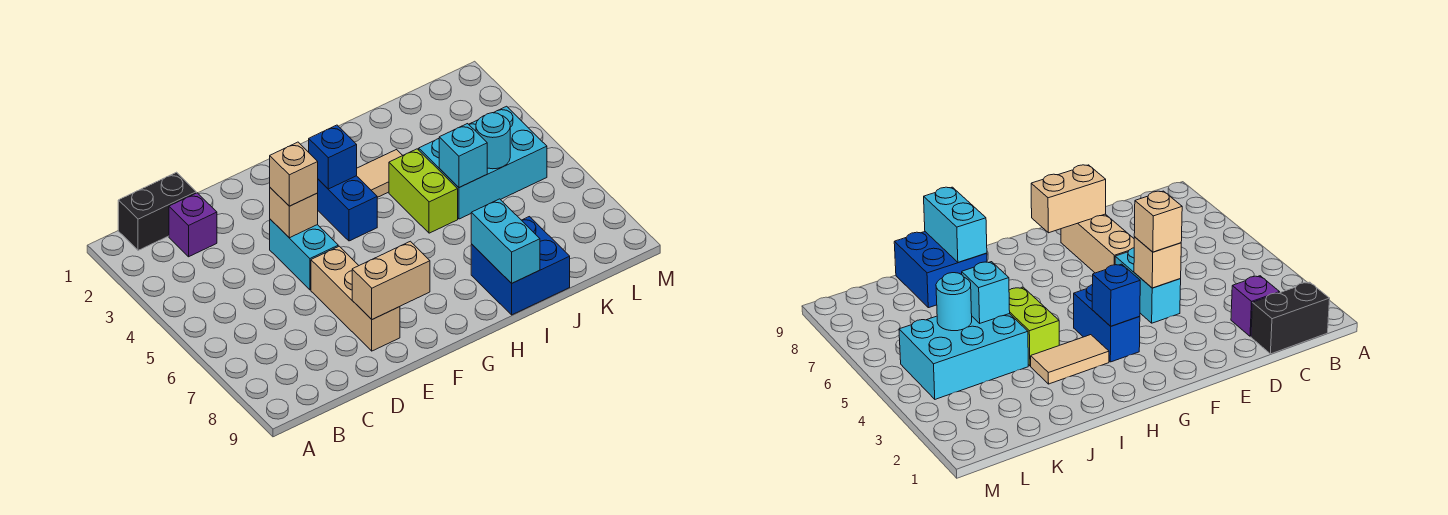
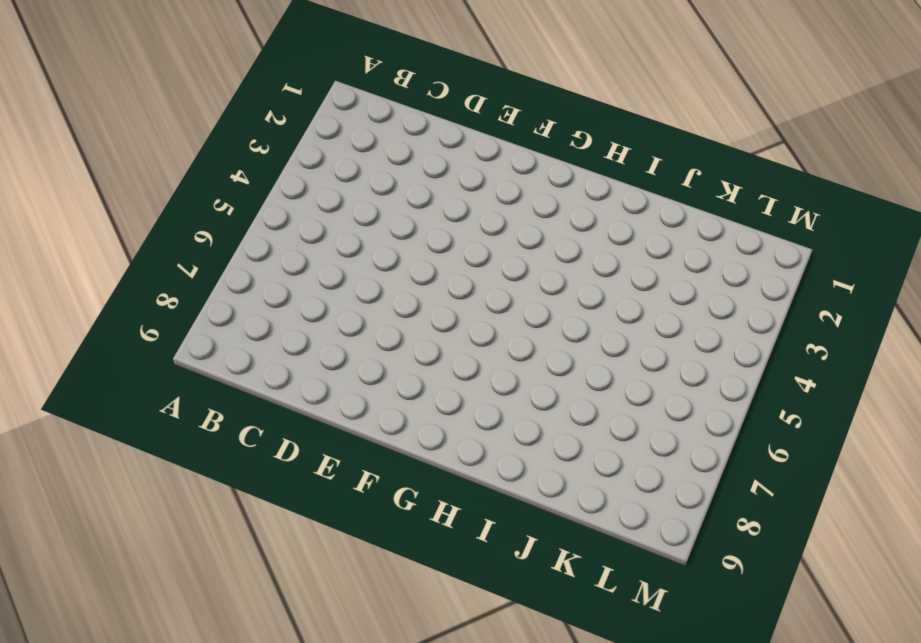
none -> black 1x2 brick [118,172,196,250]
none -> purple 1x1 brick [169,193,217,257]
none -> cyan 1x2 brick [270,219,338,290]

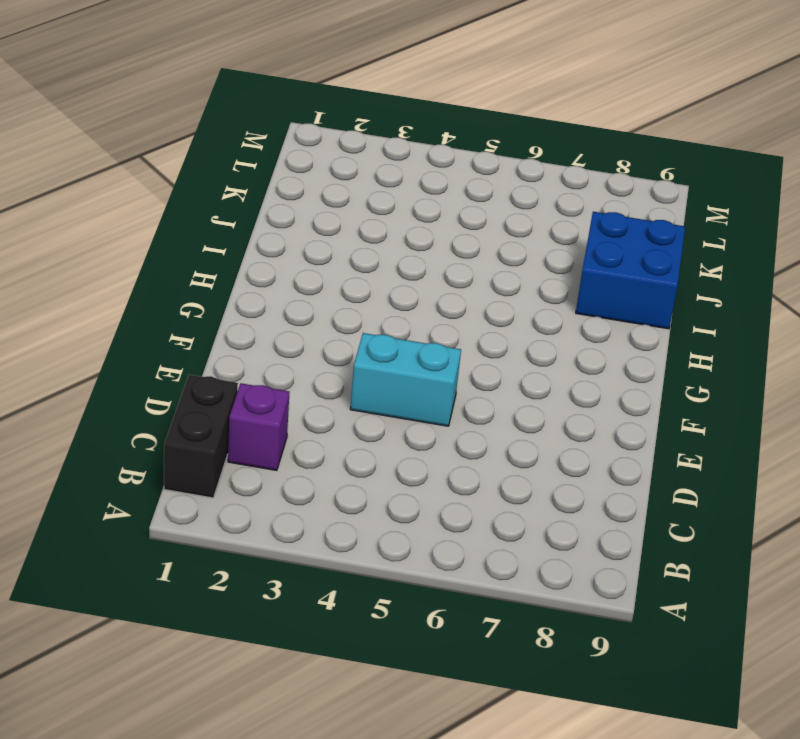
none -> tan 1x3 brick [311,246,400,351]
none -> blue 1x2 brick [318,176,377,241]
none -> tan 1x2 tile [357,150,403,197]

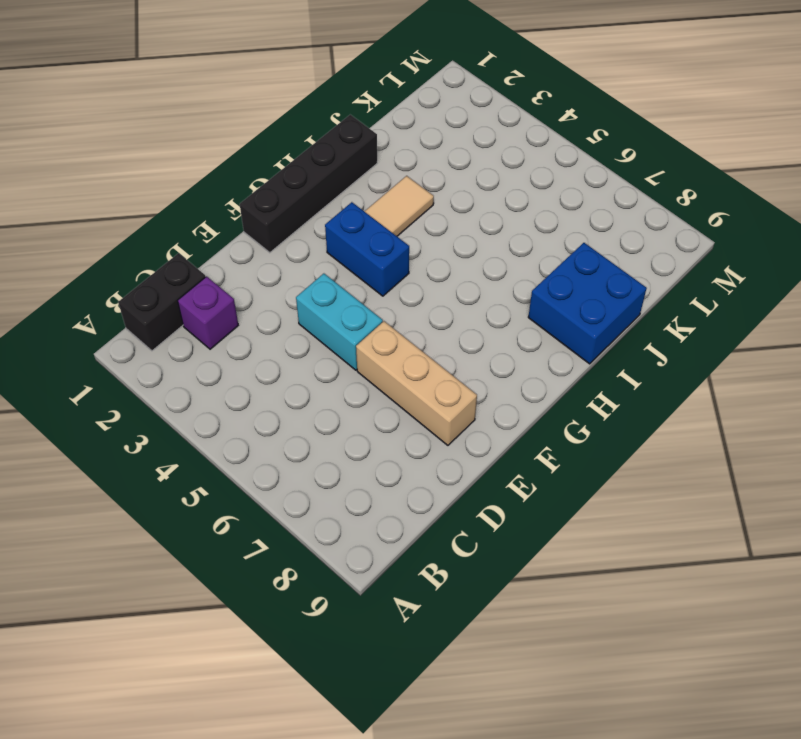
black 1x4 brick [240,115,377,253] -> none
none -> lime 1x2 brick [389,149,458,233]
none -> cyan 2x3 brick [419,106,547,219]
none -> tan 1x1 brick [270,188,318,238]

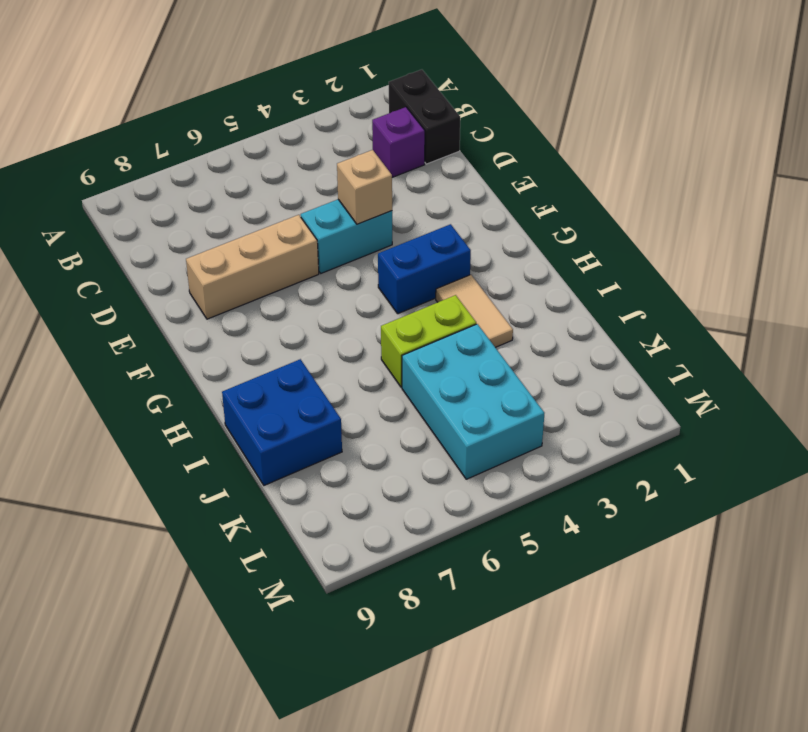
none -> tan 1x2 brick [352,241,430,319]
none -> blue 1x1 brick [309,125,357,189]
none -> cyan 1x2 brick [471,199,540,283]

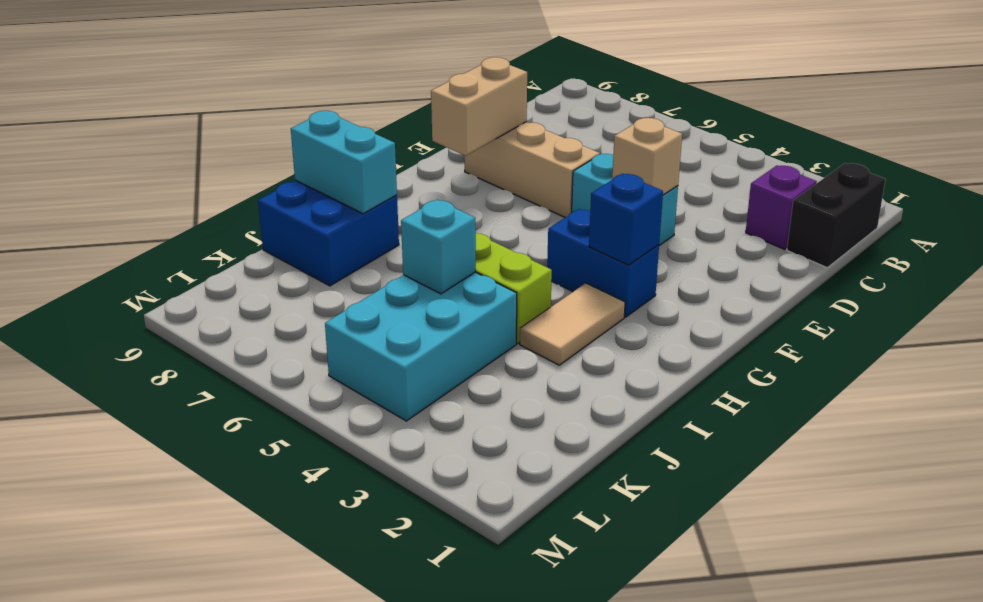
none -> cyan 1x1 round brick [476,113,510,169]
none -> tan 1x1 brick [270,142,318,206]

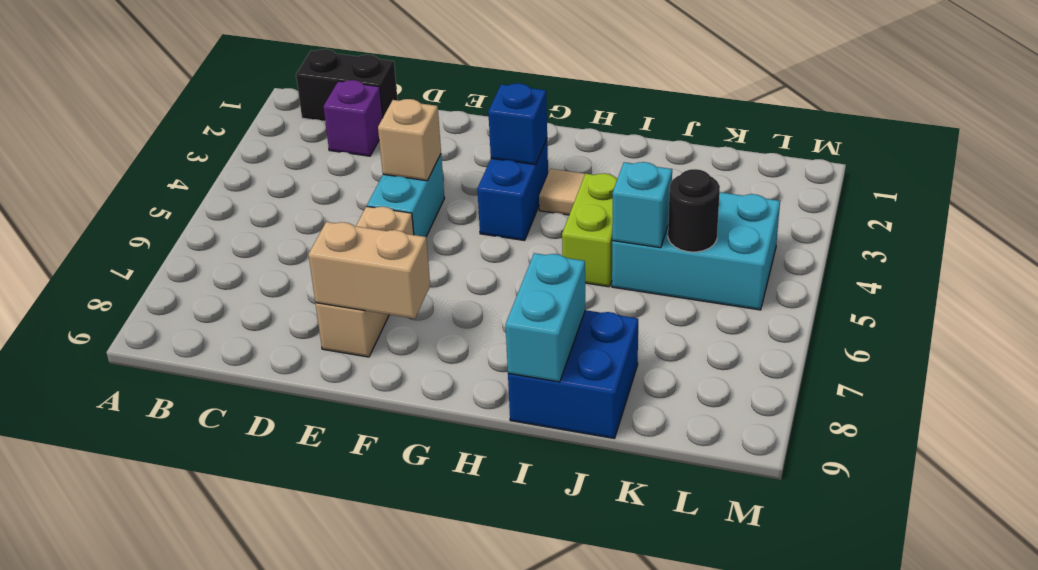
black 1x1 round brick [668,169,720,252] -> cyan 1x1 round brick [476,113,510,169]
none -> tan 1x1 brick [270,142,318,206]

